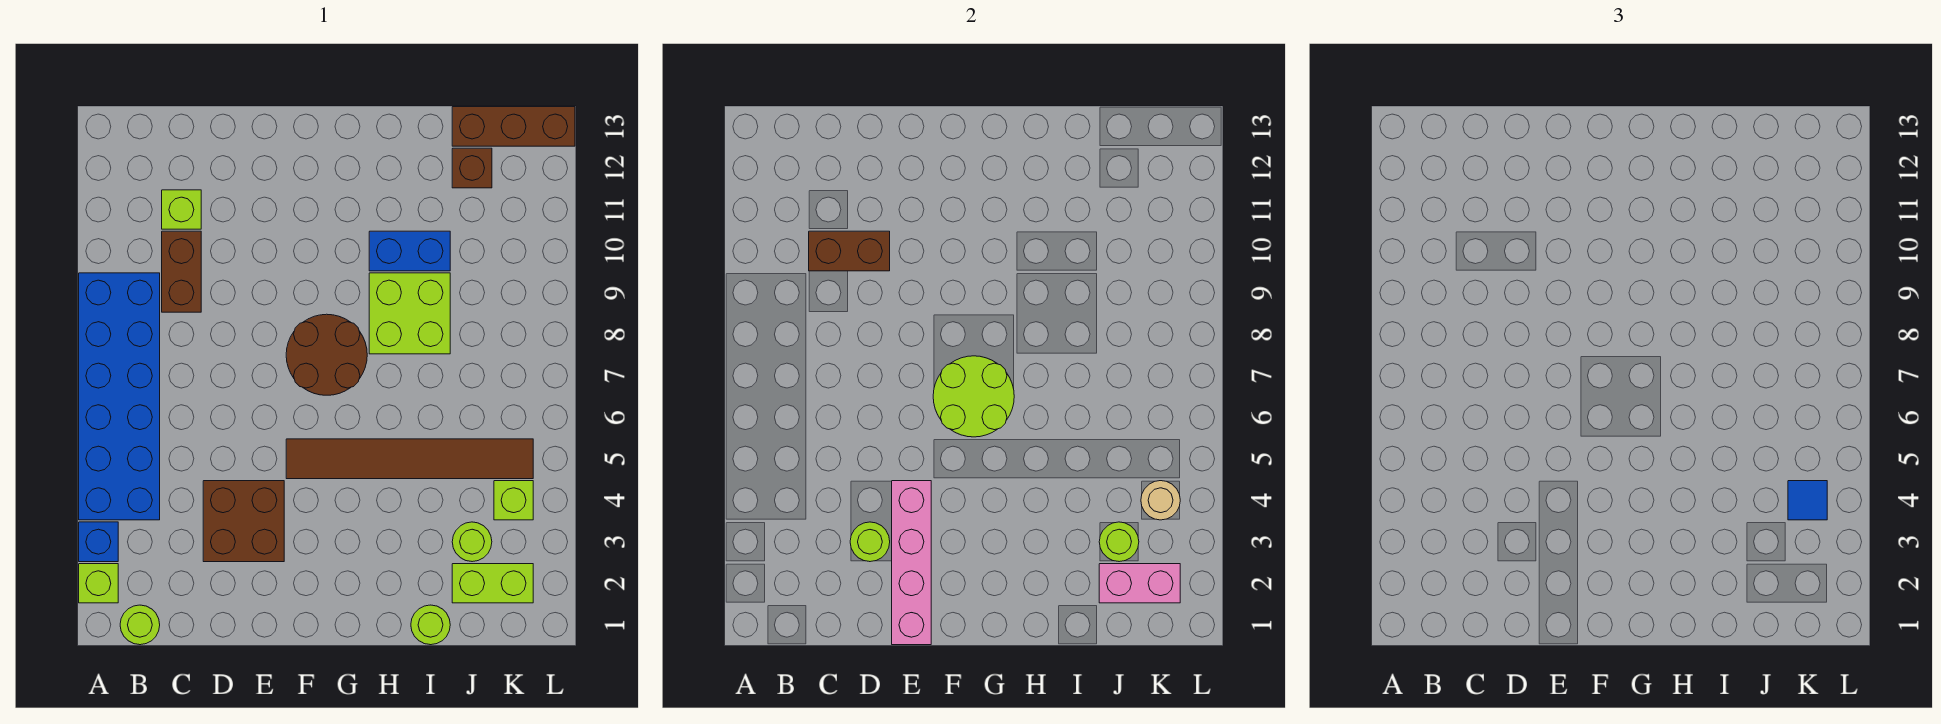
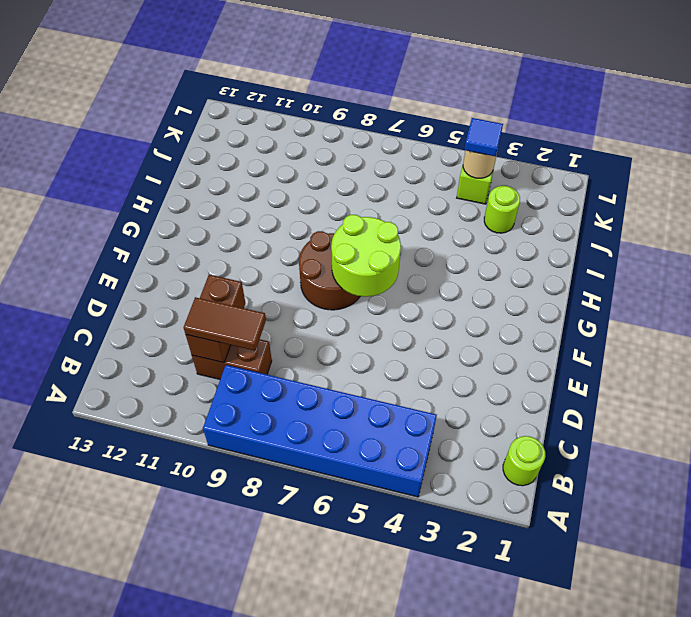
brown 1x2 tile [184,297,266,351] -> none
none -> lime 1x1 brick [79,564,118,603]
none -> blue 1x1 brick [79,522,118,562]
none -> lime 1x1 brick [162,190,201,229]

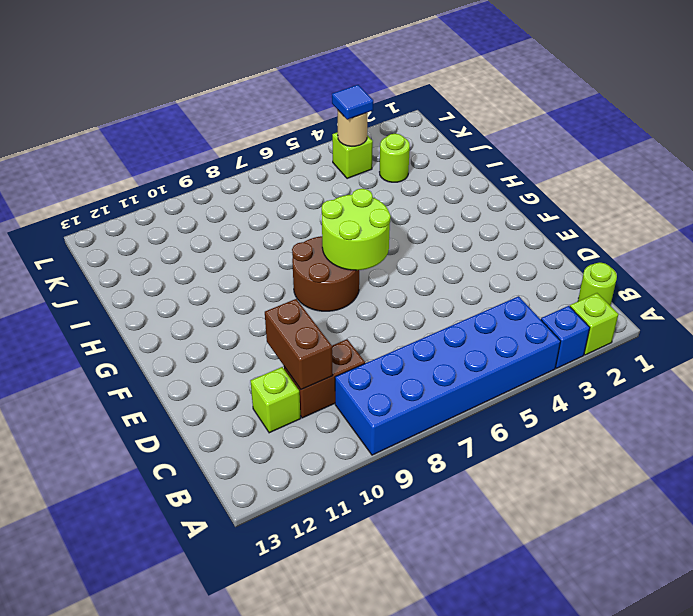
none -> brown 2x2 brick [203,481,284,562]
none -> brown 1x6 tile [286,439,533,479]
none -> lime 2x2 brick [369,273,450,354]

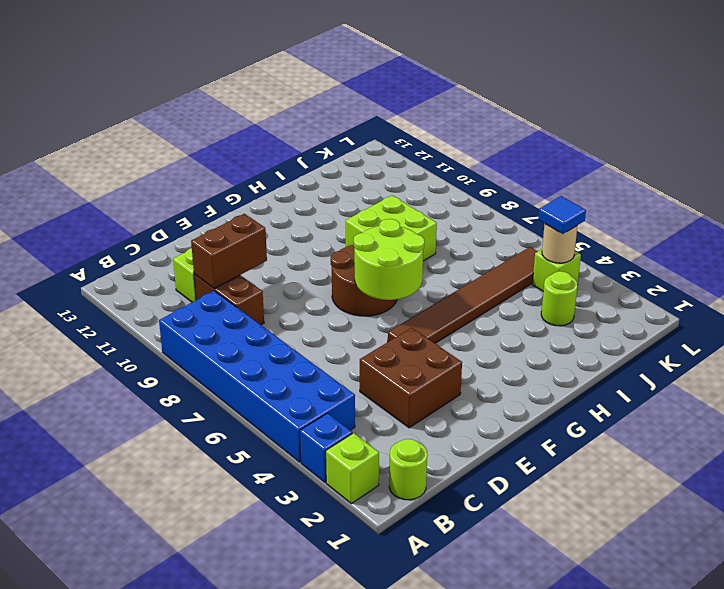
none -> blue 1x2 brick [369,231,450,271]
none -> lime 1x1 round brick [411,605,450,645]
none -> lime 1x2 brick [452,564,533,603]

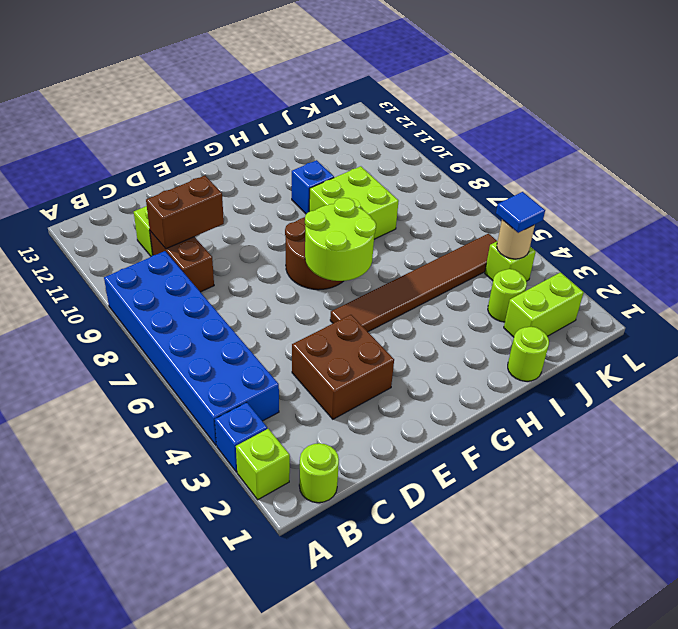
blue 1x1 brick [292,160,334,214] -> blue 1x2 brick [369,231,450,271]
none -> brown 1x1 brick [452,148,492,188]
none -> brown 1x3 brick [452,107,575,146]
none -> lime 1x1 round brick [850,522,890,562]

